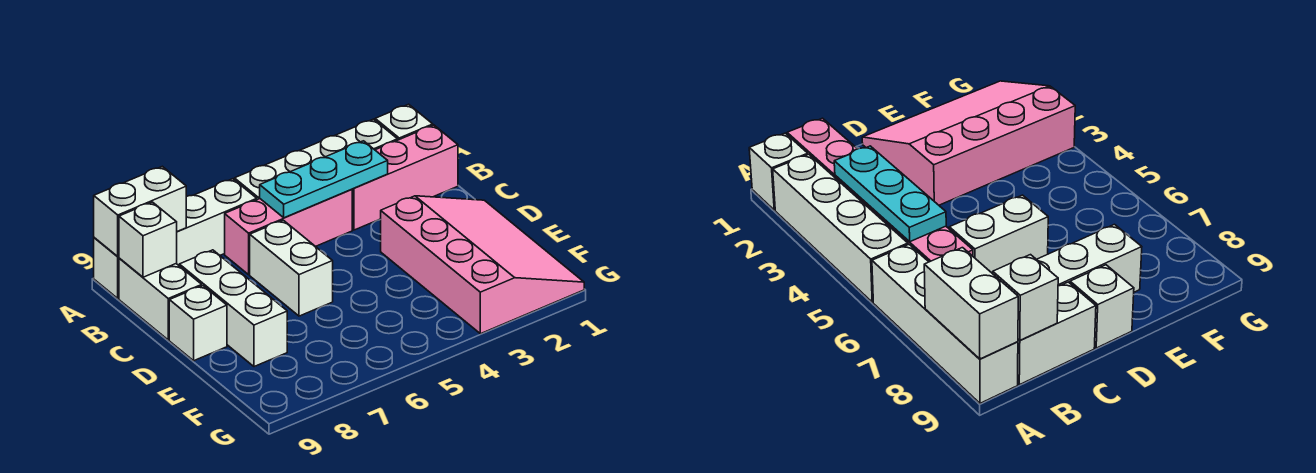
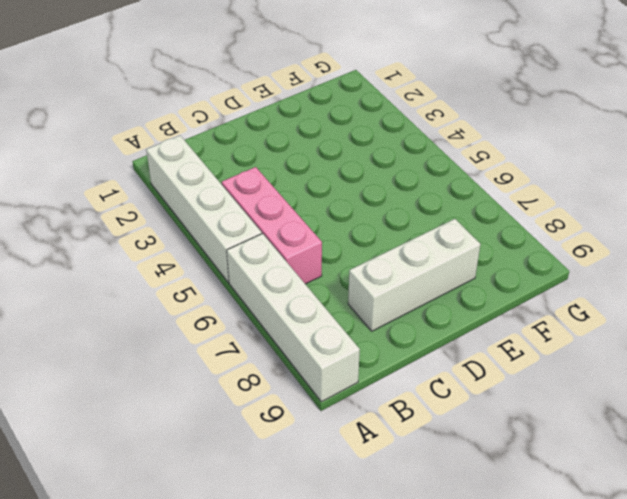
none -> white 1x1 brick [375,104,433,140]
none -> pink 1x3 brick [352,125,458,230]
none -> white 1x2 brick [119,258,202,340]

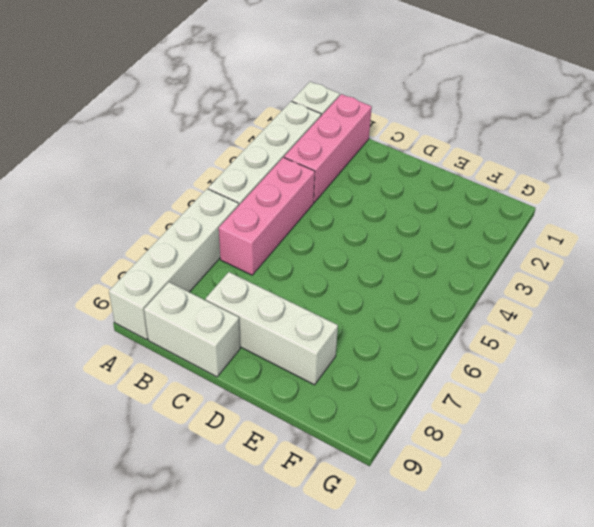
none -> white 1x2 brick [250,220,333,316]
none -> pink 3x4 slope [381,196,584,334]
none -> white 1x1 brick [169,286,227,361]

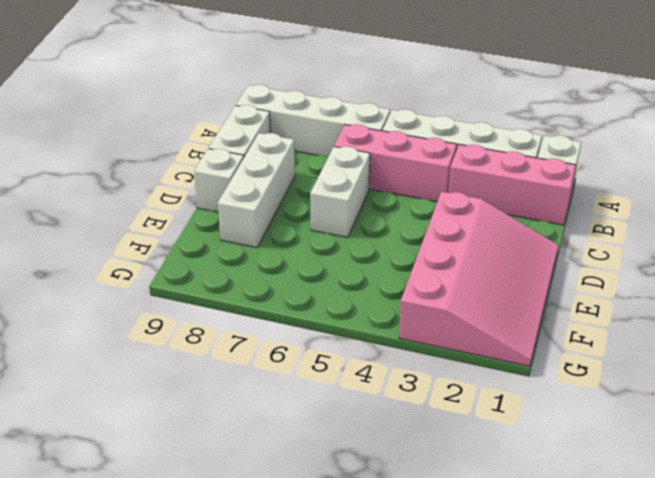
none -> white 1x2 brick [94,166,186,257]
none -> cyan 1x3 plate [260,141,388,218]
none -> white 1x1 brick [119,202,177,277]

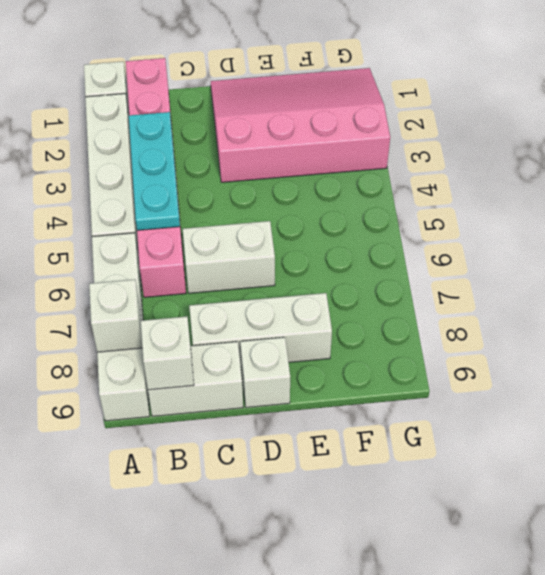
white 1x1 brick [89,280,142,352] -> white 1x2 brick [94,166,186,257]

